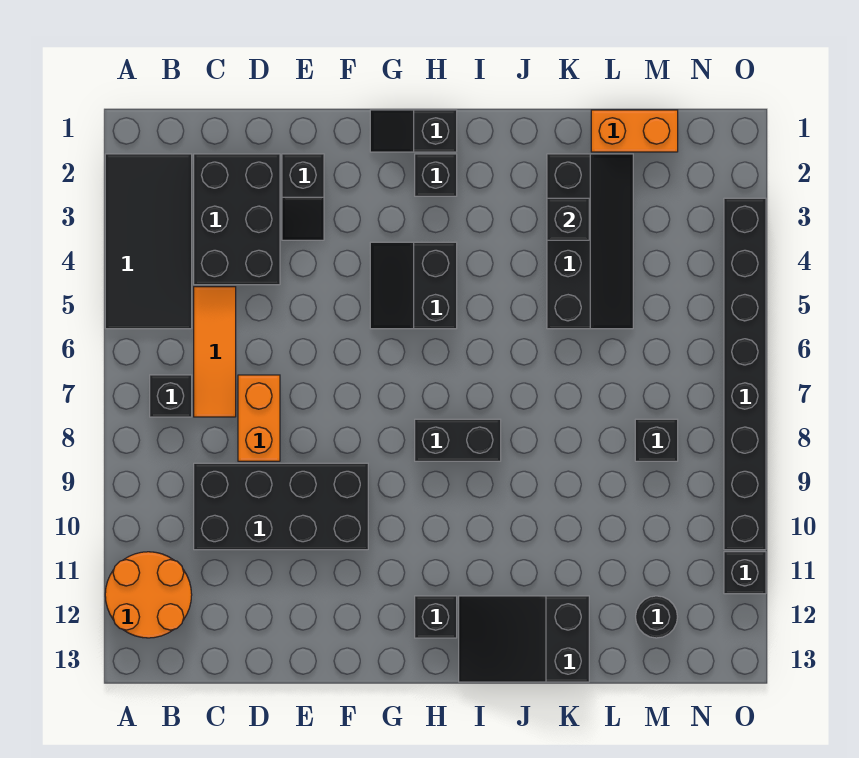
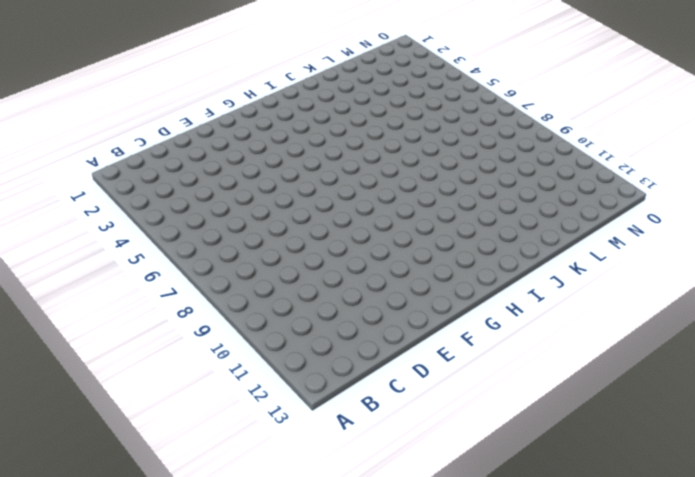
none -> black 2x4 tile [105,154,192,329]
none -> orange 2x2 round brick [105,552,192,638]
none -> black 1x1 brick [150,375,192,417]

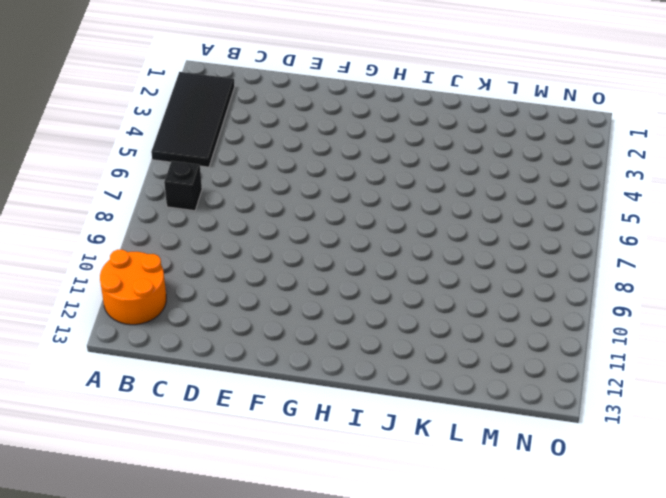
none -> black 2x3 brick [194,154,280,285]
none -> orange 1x3 tile [194,287,236,417]
none -> black 2x4 brick [194,463,368,550]

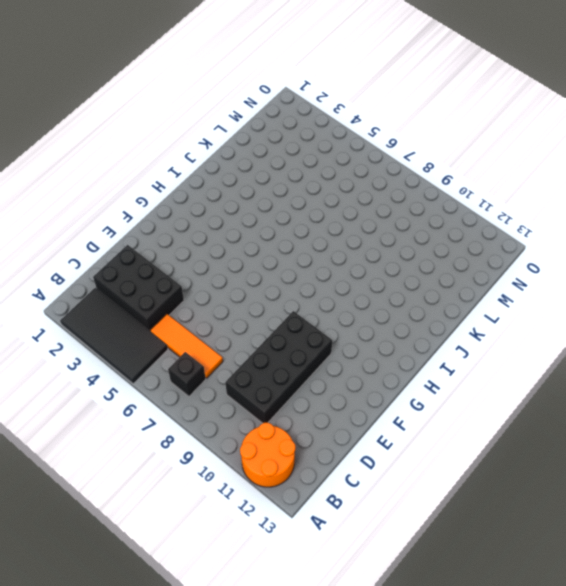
none -> orange 1x2 brick [238,375,280,461]
none -> black 1x2 slope [282,154,324,240]
none -> black 1x2 slope [370,110,457,152]

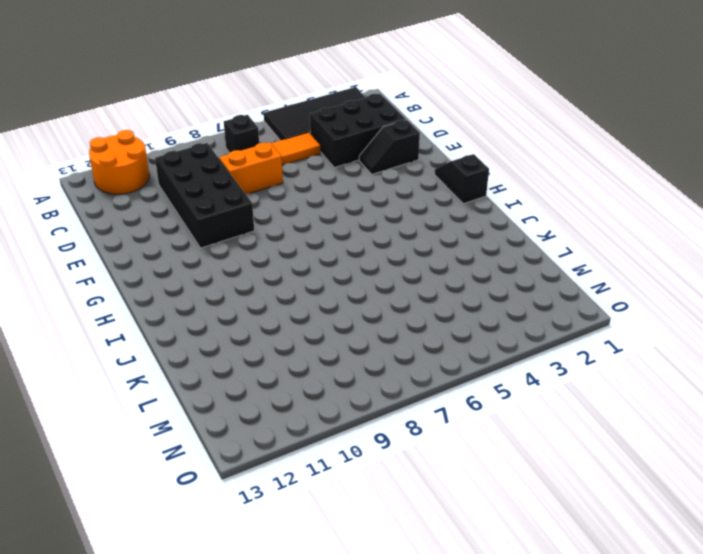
none -> black 2x2 slope [370,242,457,329]
none -> black 1x1 brick [415,154,457,196]
none -> black 1x2 brick [415,419,501,461]

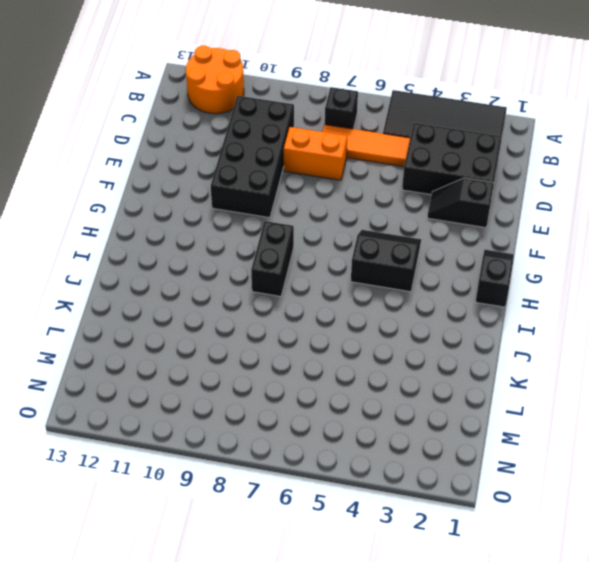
none -> black 1x1 brick [415,154,457,196]
none -> black 1x1 brick [415,596,457,638]
none -> black 2x3 slope [459,596,589,682]

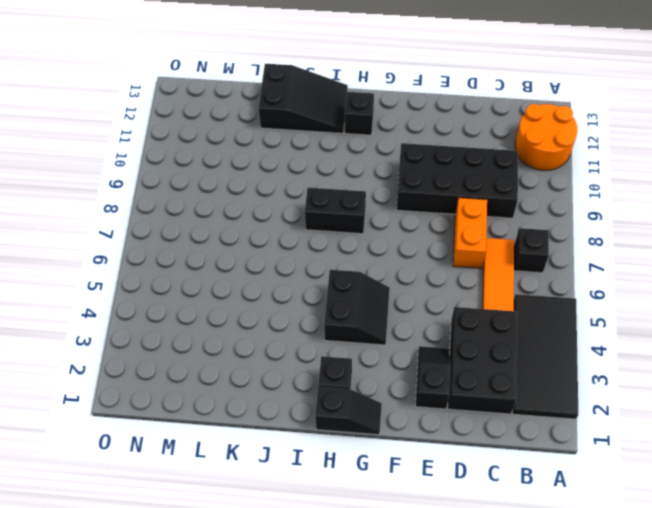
none -> black 2x4 slope [547,154,633,329]
none -> orange 1x2 brick [591,110,678,152]
none -> black 1x1 brick [635,419,678,461]

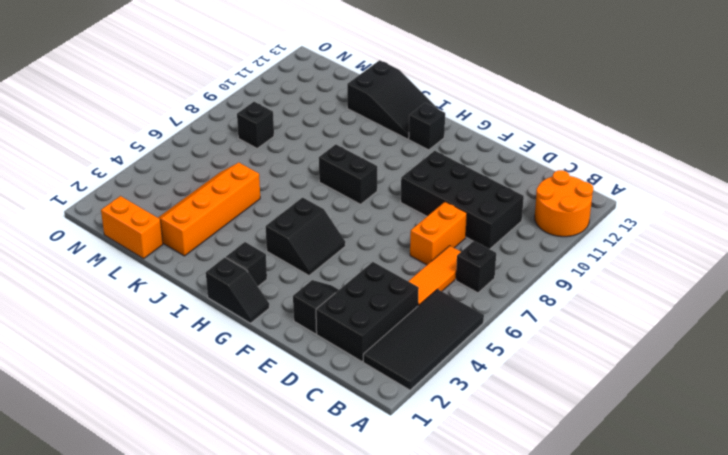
orange 2x4 slope [158,163,260,256] -> black 2x4 slope [547,154,633,329]
none -> black 1x1 round brick [636,596,677,638]
none -> black 1x8 brick [724,198,766,550]
none -> black 1x1 brick [724,552,766,594]

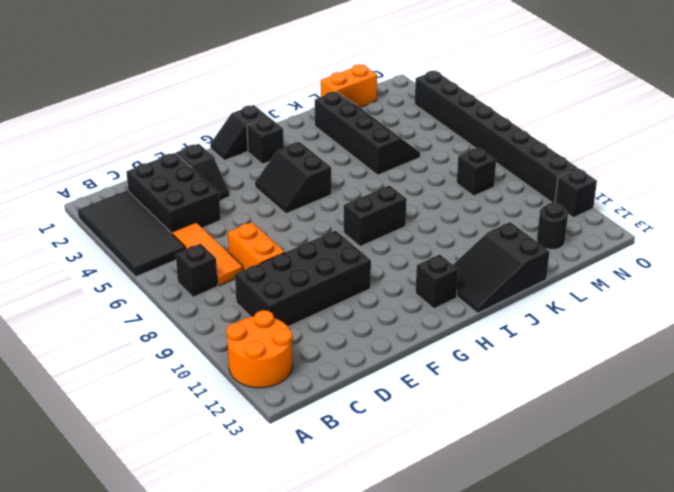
none -> black 1x1 brick [547,198,589,240]

